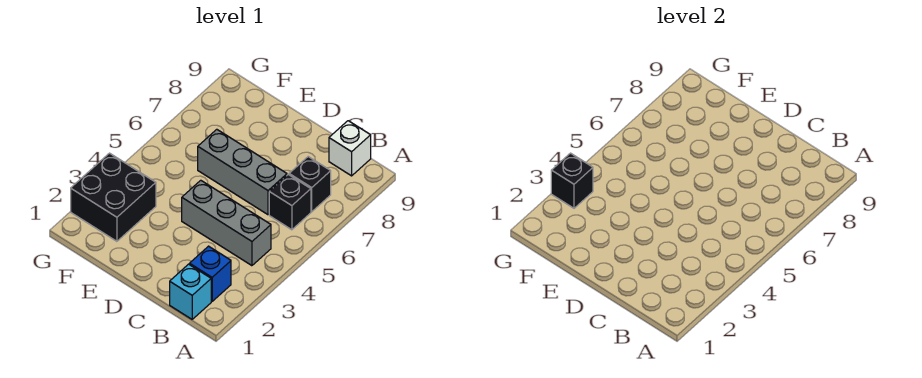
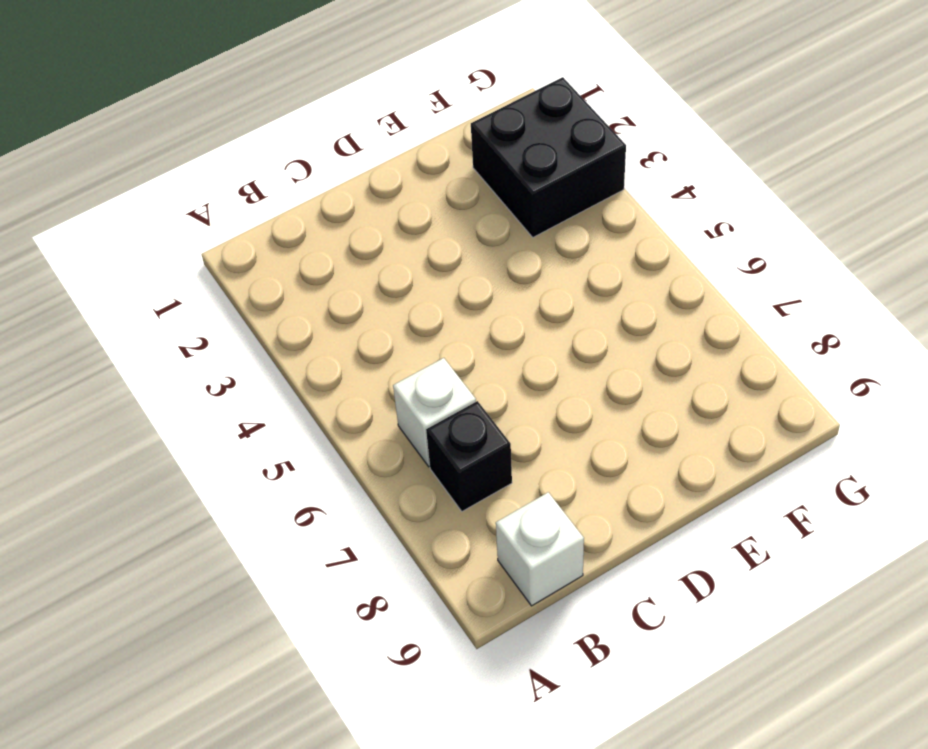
white 1x1 brick [393,358,476,467] -> black 1x1 brick [269,175,311,230]
none -> cyan 1x1 brick [170,264,211,319]
none -> blue 1x1 brick [190,246,231,301]

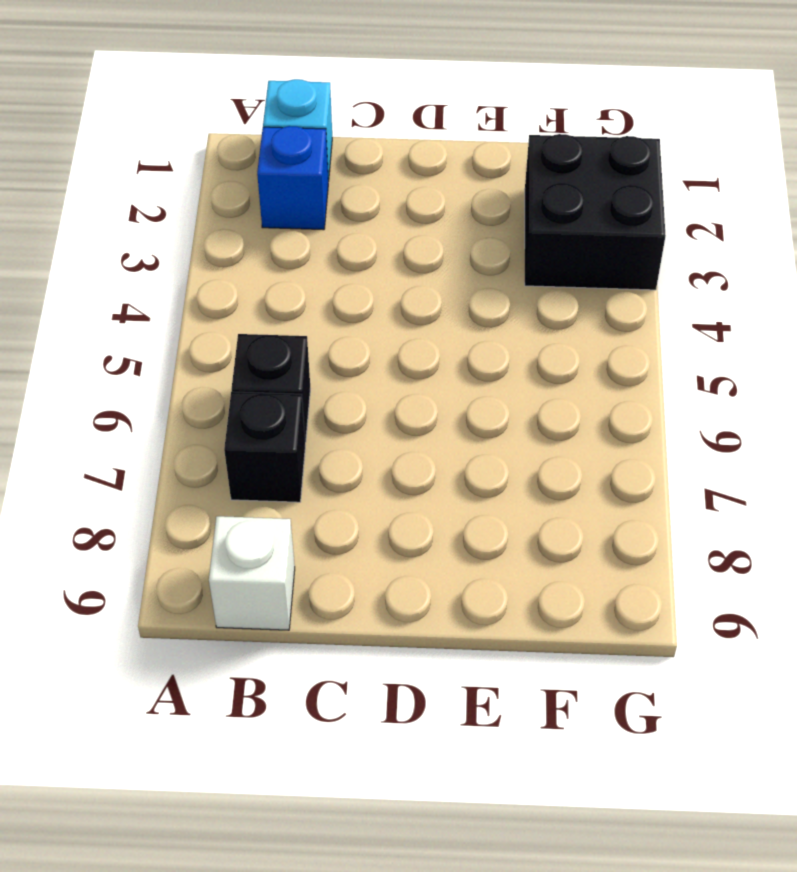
none -> grey 1x3 brick [182,180,271,266]
none -> grey 1x3 brick [198,129,287,215]

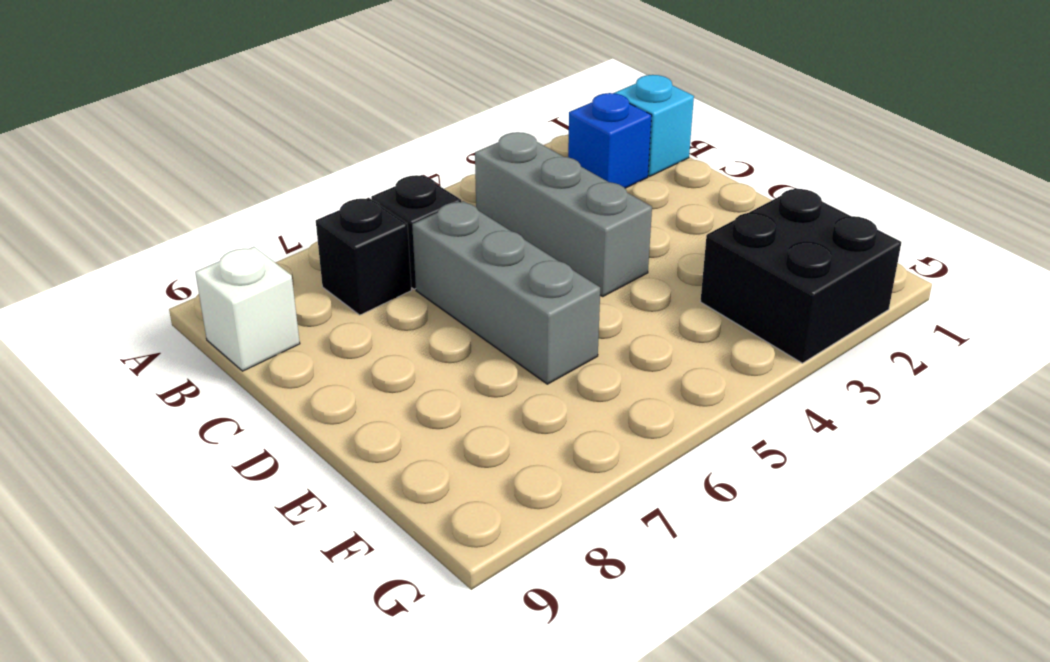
none -> black 1x1 brick [551,153,593,208]

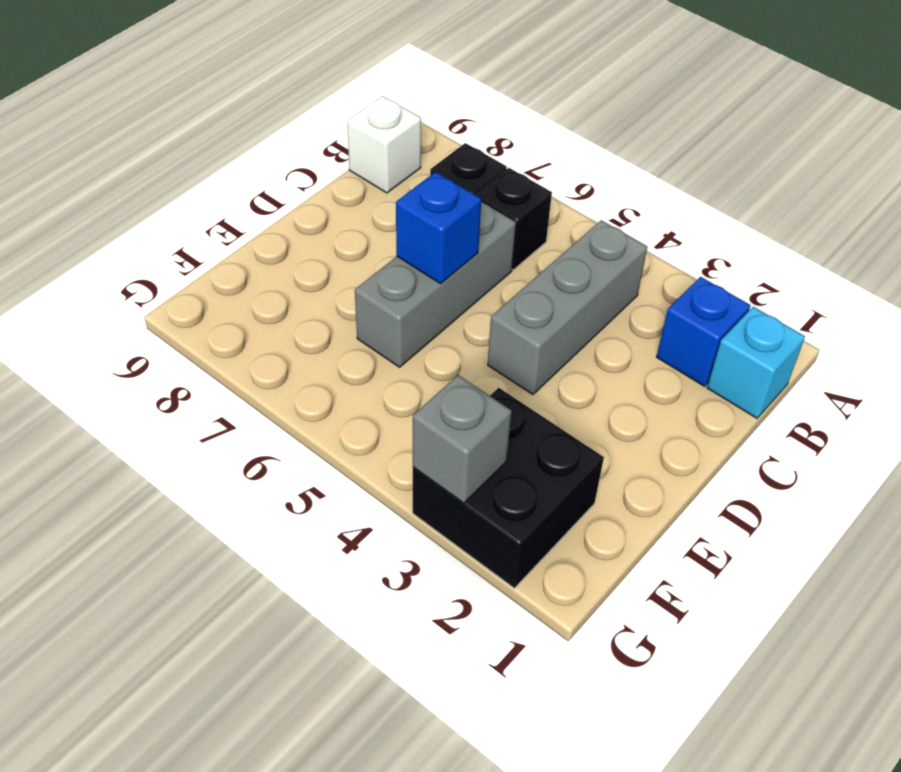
blue 1x1 brick [396,172,481,284] -> none
grey 1x1 brick [413,375,512,503] -> black 1x1 brick [551,153,593,208]

